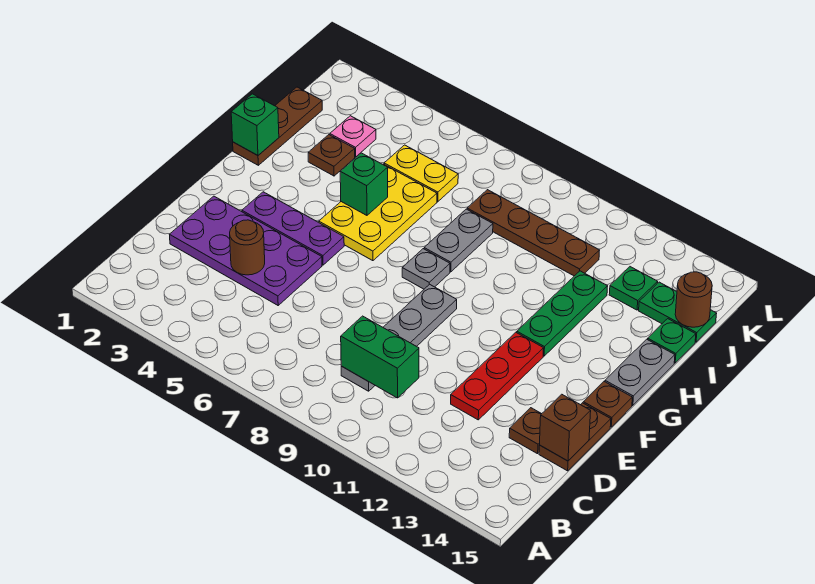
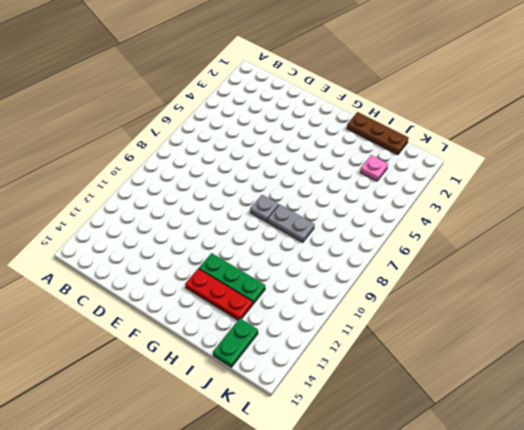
red 1x3 plate [185,269,252,320] -> red 1x3 plate moved to [451,332,544,420]
none -> grey 1x4 plate [341,284,457,391]
none -> purple 2x4 plate [170,196,322,305]
none -> brown 1x1 plate [509,408,541,454]

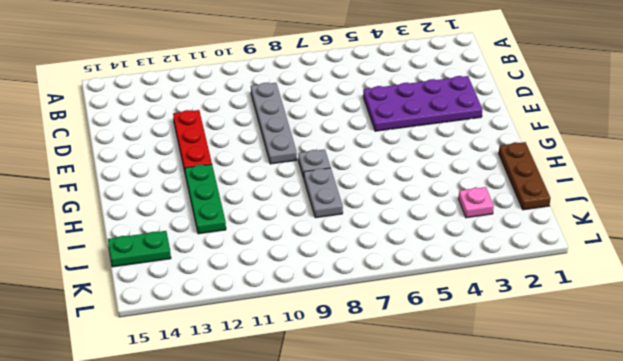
none -> brown 1x1 plate [509,408,541,454]
none -> brown 1x2 plate [539,403,611,471]
none -> purple 1x3 plate [242,192,344,265]

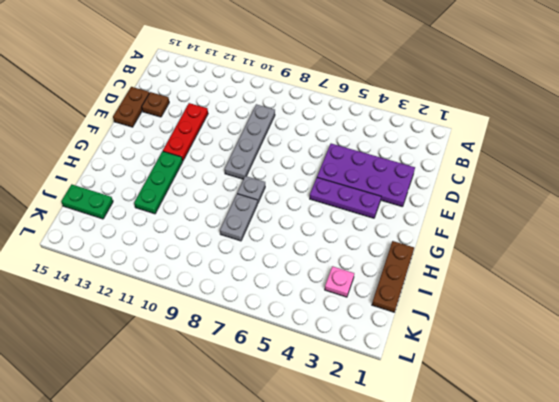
none -> brown 1x1 plate [583,382,632,427]
none -> yellow 2x3 plate [319,164,437,261]
none -> grey 1x2 plate [605,339,675,406]

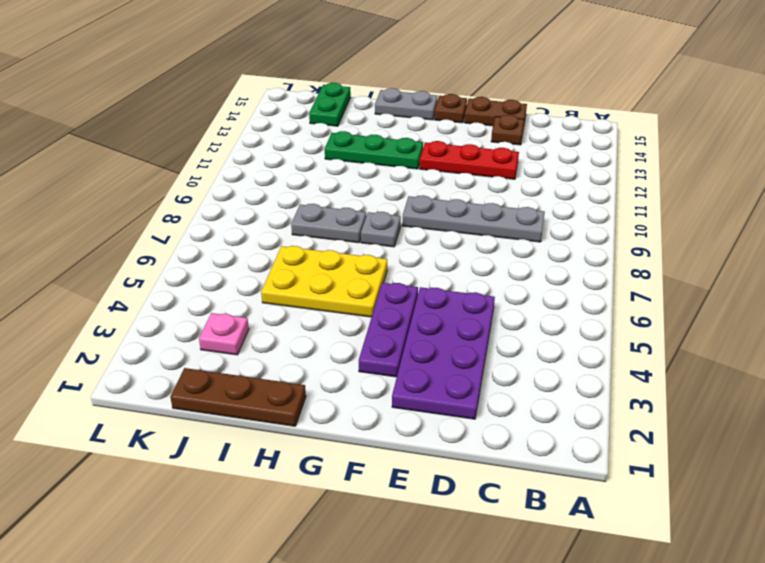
none -> brown 1x1 plate [308,135,355,176]
none -> green 1x1 plate [648,319,696,363]
none -> yellow 1x2 plate [384,145,458,202]

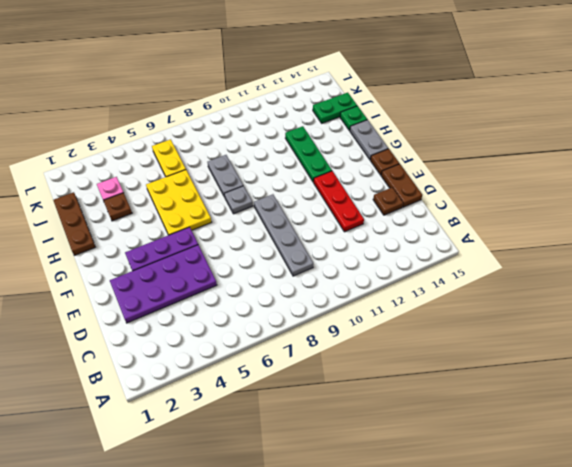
yellow 1x2 plate [152,139,186,177] -> yellow 1x2 plate turned to [384,145,458,202]
none -> brown 1x4 plate [467,190,600,276]
none -> green 1x1 plate [609,267,658,310]
none -> green 1x2 brick [341,316,419,398]

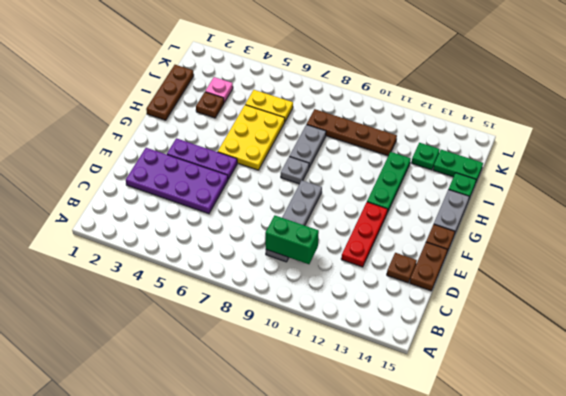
none -> brown 1x1 round brick [230,220,265,275]
none -> brown 1x1 brick [540,394,591,461]
none -> green 1x1 brick [231,94,279,155]

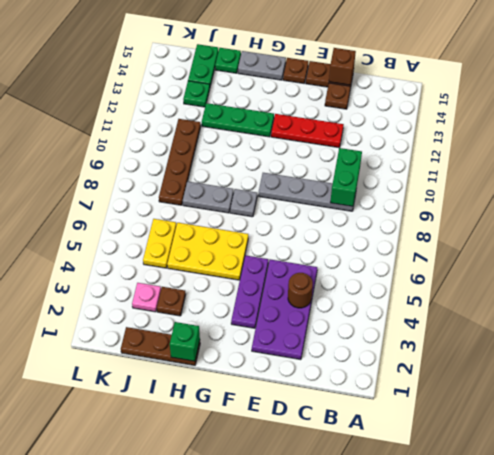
none -> green 1x1 brick [340,153,388,215]
none -> brown 1x1 round brick [675,272,712,327]

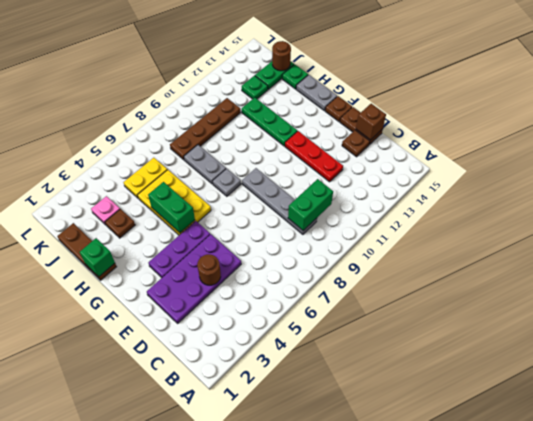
green 1x2 brick [148,182,195,233] -> green 1x1 brick [340,153,388,215]

